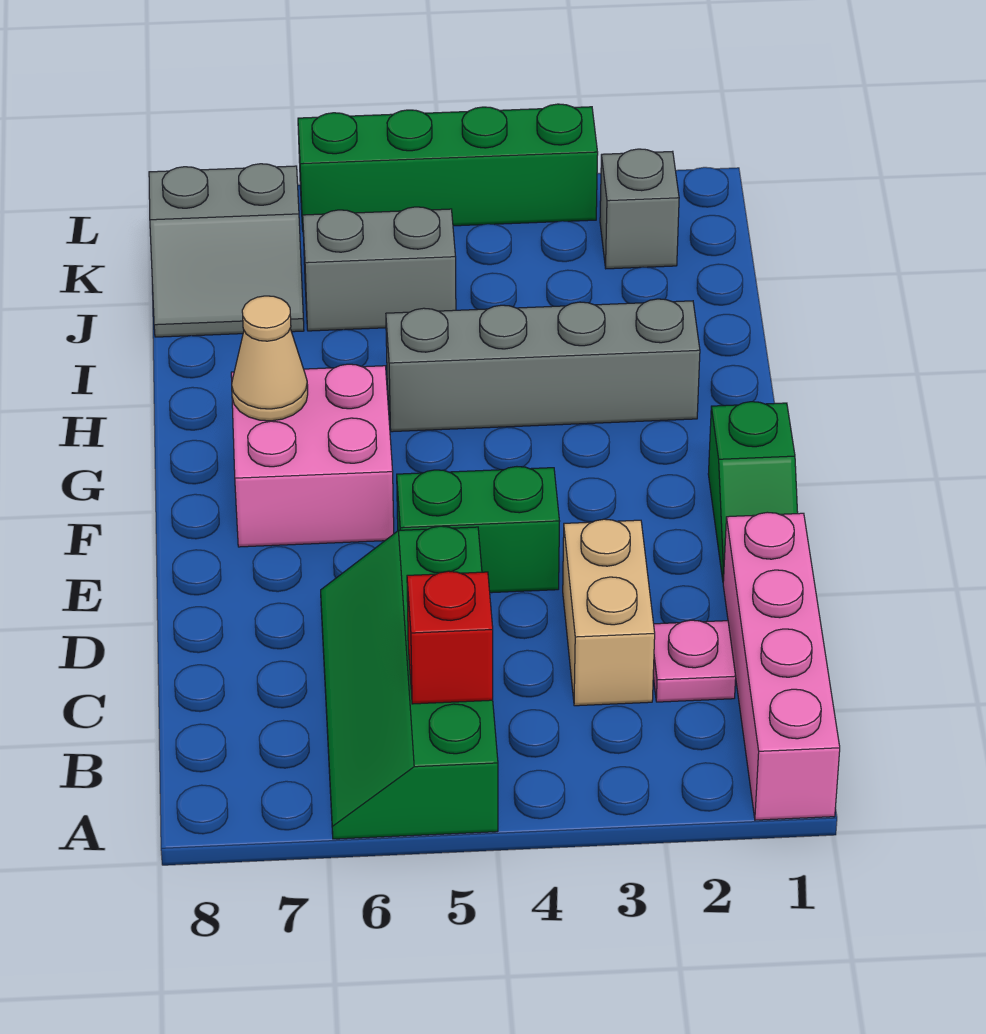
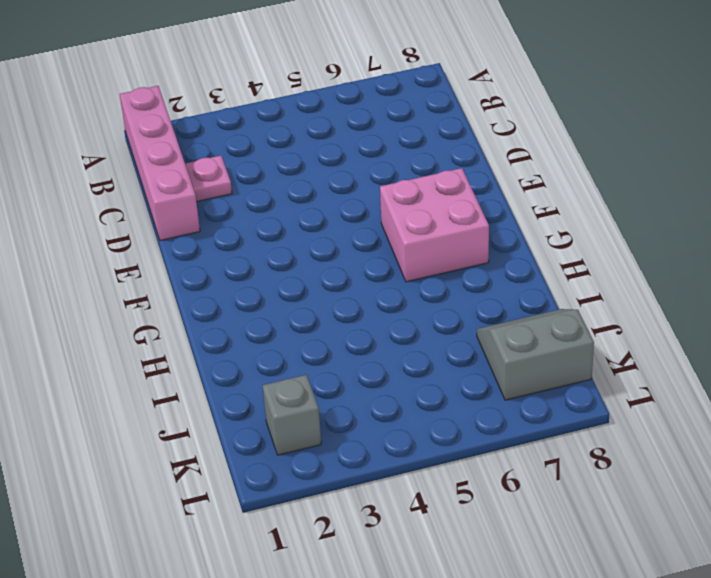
none -> green 2x4 slope [321,526,498,839]
none -> tan 1x2 brick [563,519,655,706]
none -> green 1x2 slope [708,402,798,581]

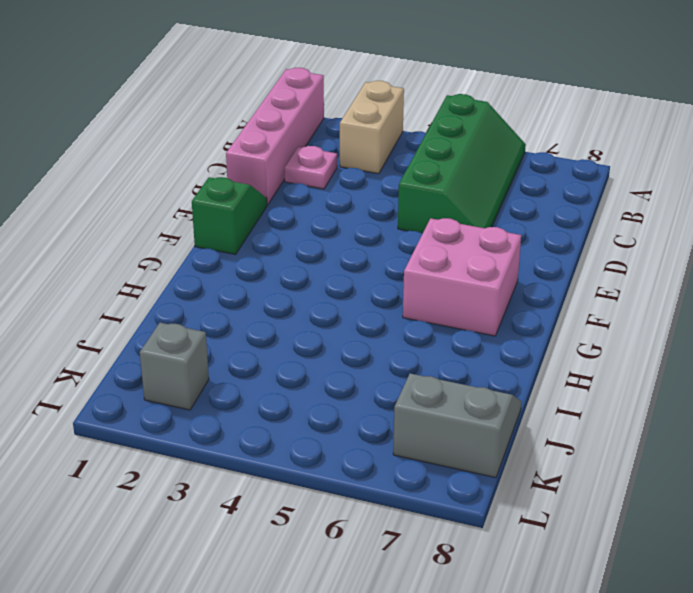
tan 1x2 brick [340,81,404,174] -> tan 1x2 brick moved to [563,519,655,706]
none -> green 1x2 brick [397,467,560,593]
none -> grey 1x4 brick [386,299,700,432]
none -> grey 1x2 brick [303,207,456,331]

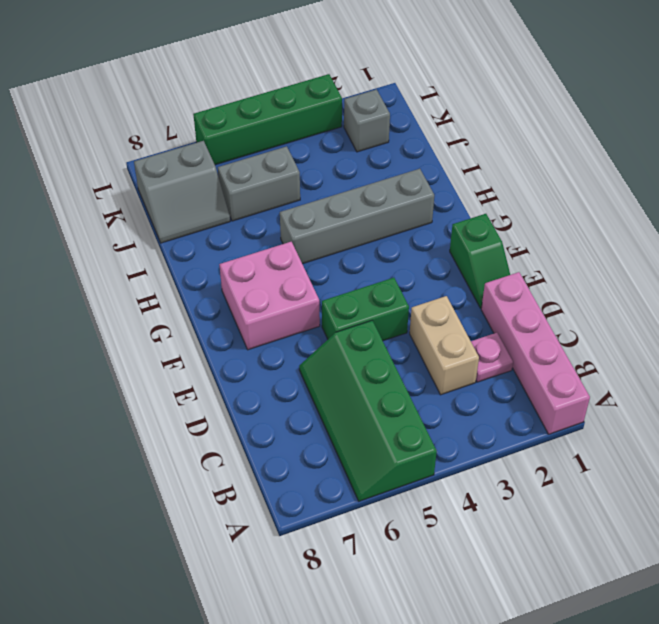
none -> red 1x1 brick [407,571,493,704]
none -> tan 1x1 cone [232,296,308,421]

